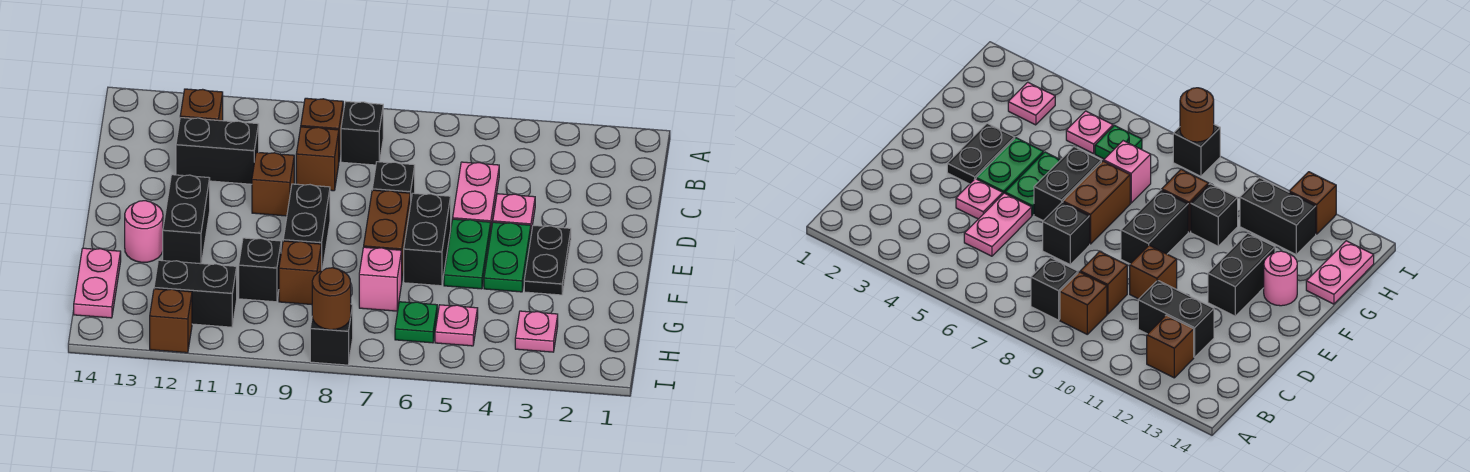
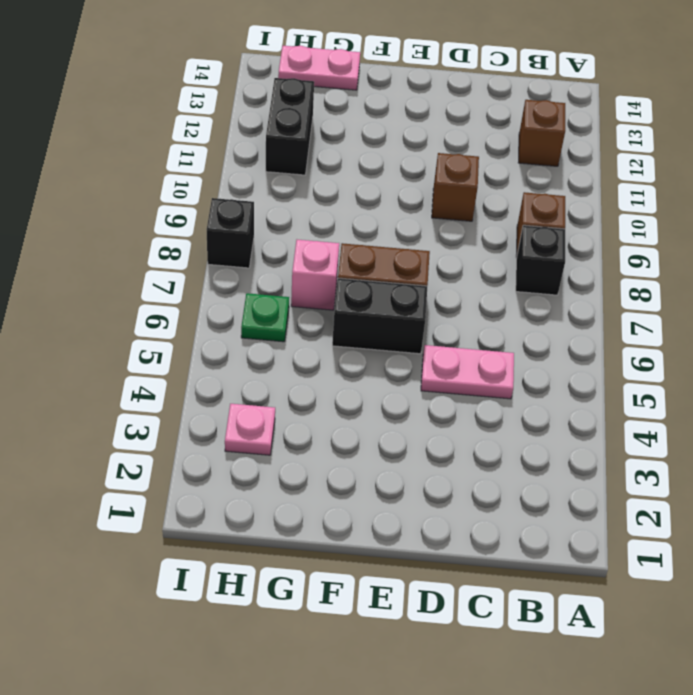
none -> brown 1x1 brick [296,127,339,191]
none -> black 1x2 brick [176,118,259,184]
none -> pink 1x1 plate [493,194,535,232]

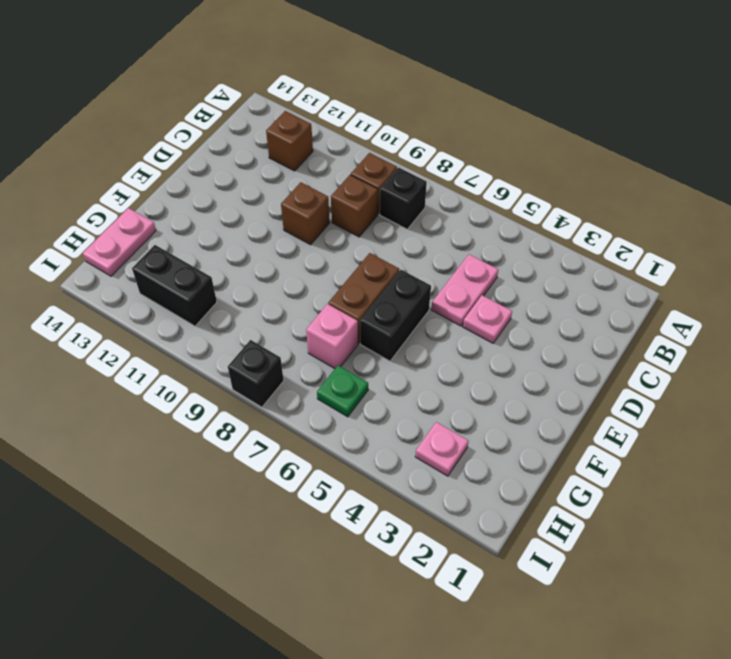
none -> black 1x2 brick [176,118,259,184]
none -> black 1x1 brick [372,162,415,205]
none -> black 1x2 plate [524,225,571,295]

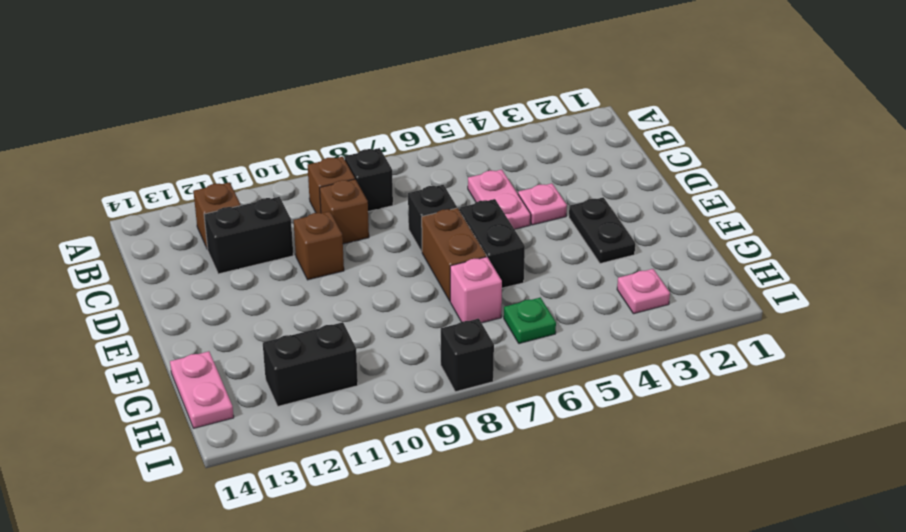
none -> green 1x2 plate [484,222,531,292]
none -> green 1x2 plate [444,219,491,289]
none -> black 1x2 brick [283,184,330,270]

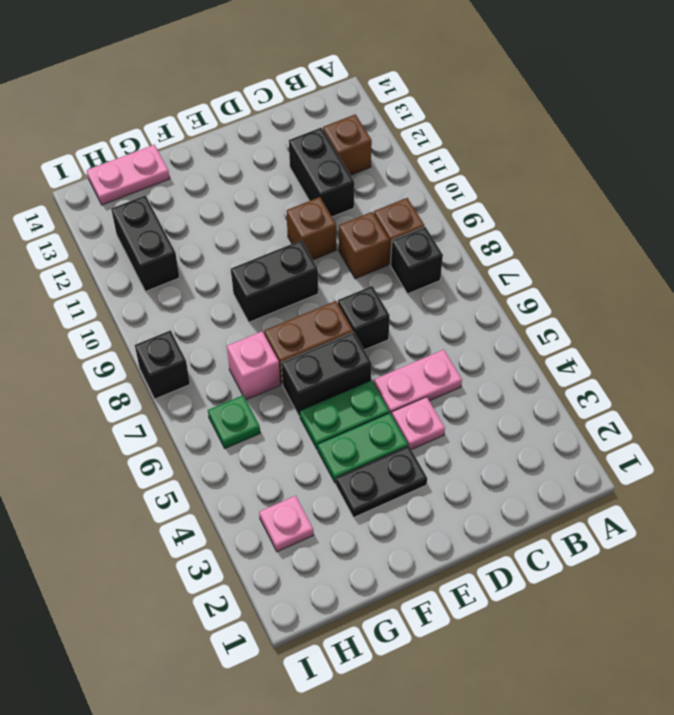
none -> black 1x2 brick [163,175,210,264]
none -> pink 1x1 round brick [125,201,163,262]
none -> brown 1x1 brick [279,241,321,305]

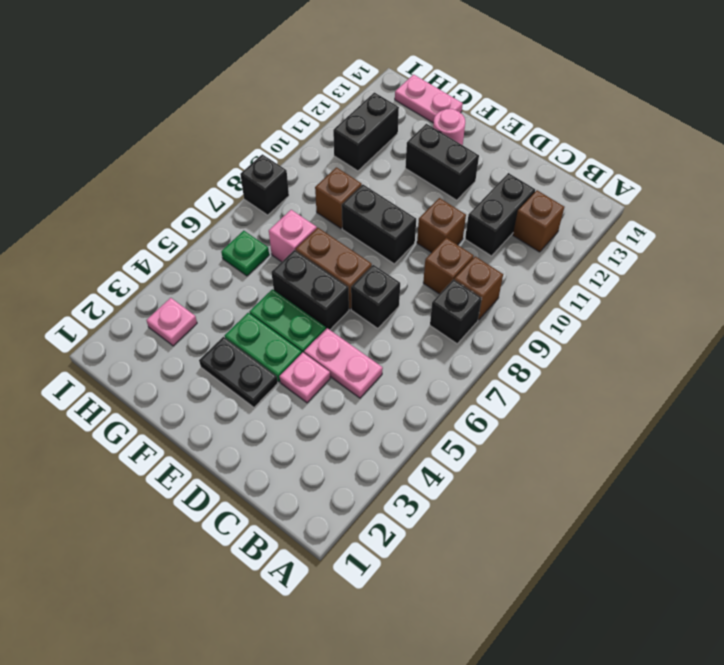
none -> black 1x1 brick [239,238,281,302]
none -> pink 1x1 plate [435,305,478,346]
none -> brown 1x1 brick [150,289,192,353]

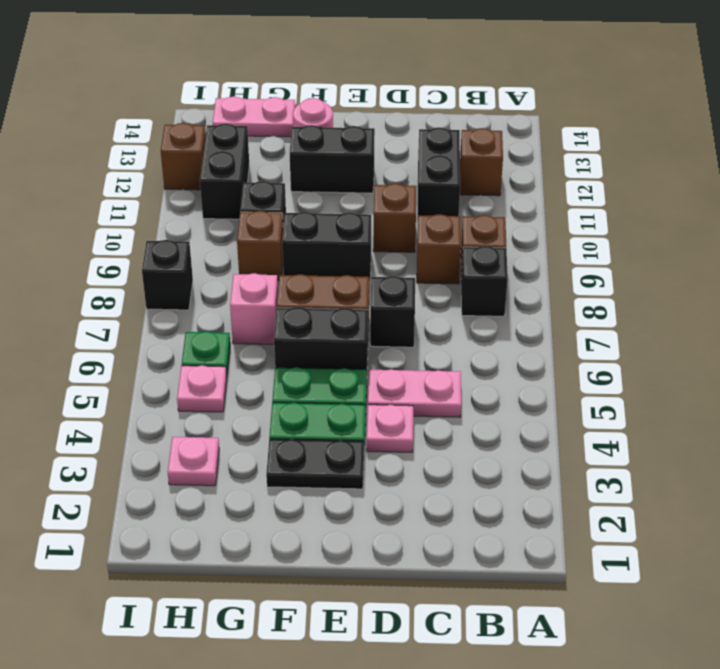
none -> brown 1x1 round brick [312,268,351,330]

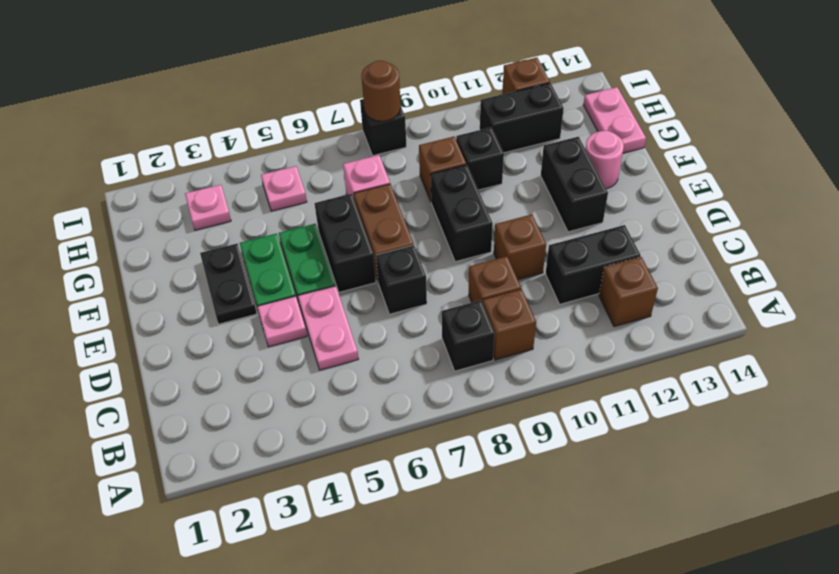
none -> green 1x1 plate [395,302,437,343]

